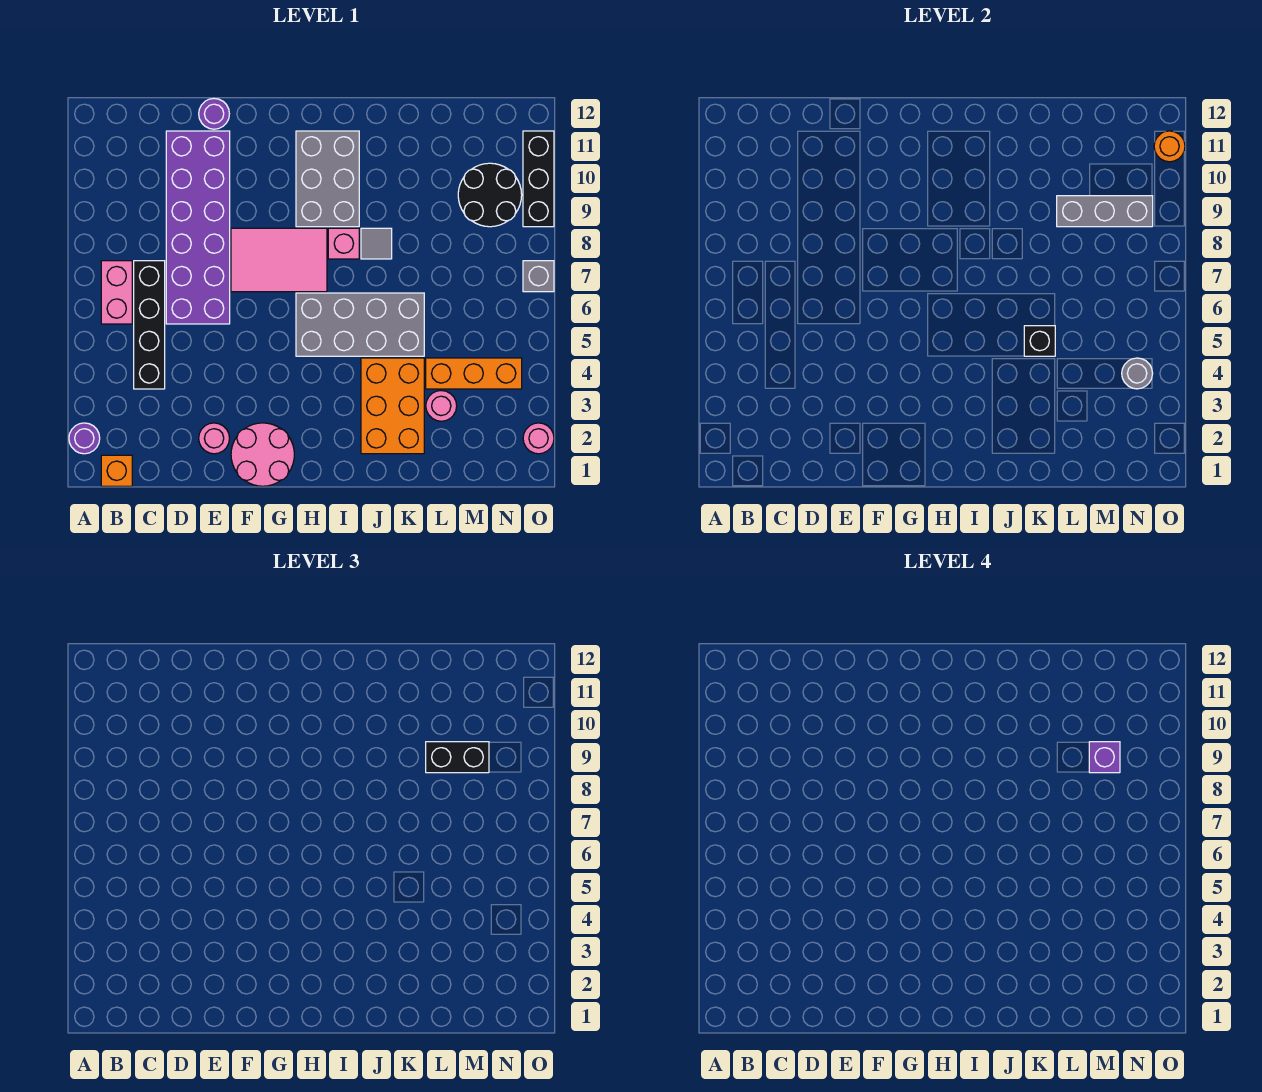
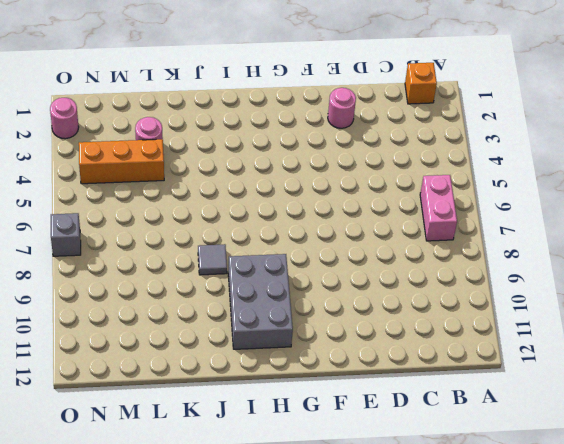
none -> purple 1x1 round brick [69,423,100,454]
none -> black 1x4 brick [134,261,165,389]
none -> purple 2x6 brick [166,131,230,324]

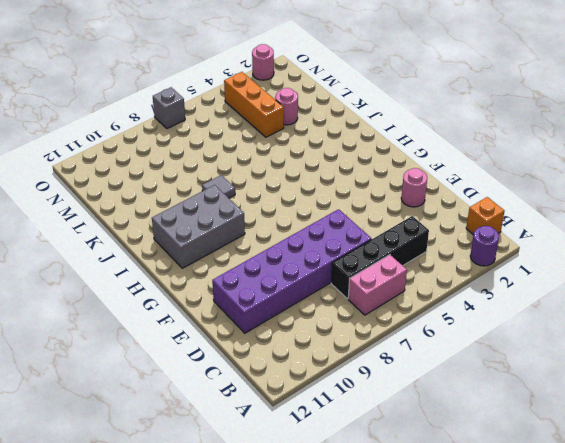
none -> purple 1x1 round brick [199,99,229,129]
none -> pink 2x2 round brick [231,423,294,486]
none -> pink 2x3 tile [231,228,327,292]

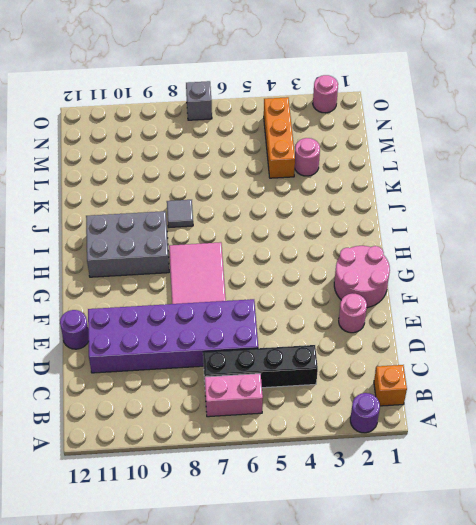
none -> grey 2x4 brick [296,293,424,356]
none -> pink 1x1 brick [328,228,359,259]
none -> orange 2x3 brick [361,358,424,454]

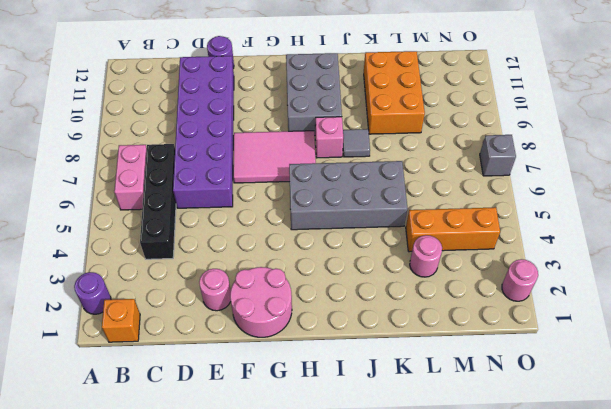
orange 2x3 brick [364,51,425,134] -> orange 2x3 brick moved to [361,358,424,454]
none -> black 2x2 round brick [458,163,522,227]
none -> black 1x3 brick [523,131,554,227]
none -> black 1x1 brick [1024,326,1055,356]

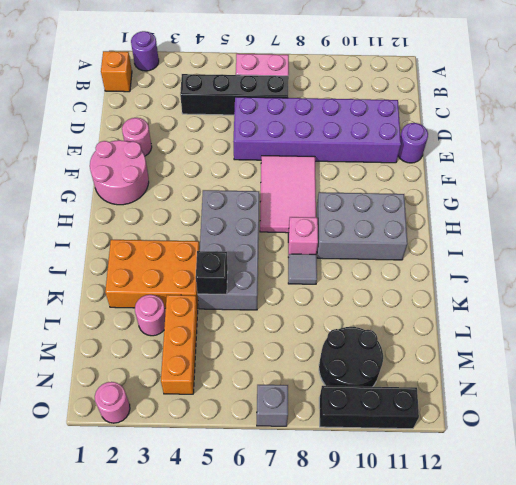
none -> grey 1x3 brick [1057,196,1153,227]
none -> grey 1x1 round brick [1122,358,1153,389]
none -> orange 1x1 round brick [1154,131,1185,162]

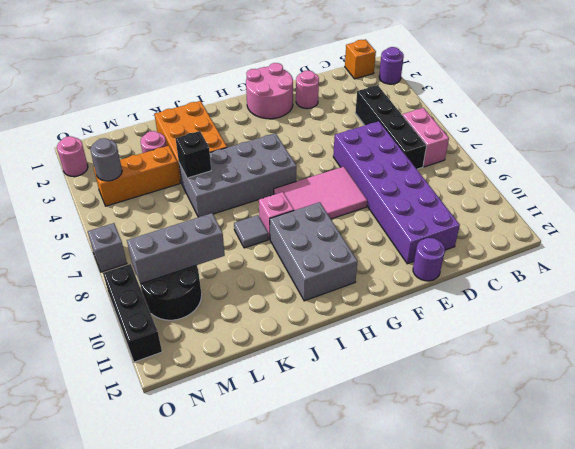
none -> orange 1x1 round brick [1154,131,1185,162]
none -> black 1x2 brick [426,742,489,773]
none -> purple 1x1 brick [1089,742,1120,773]

